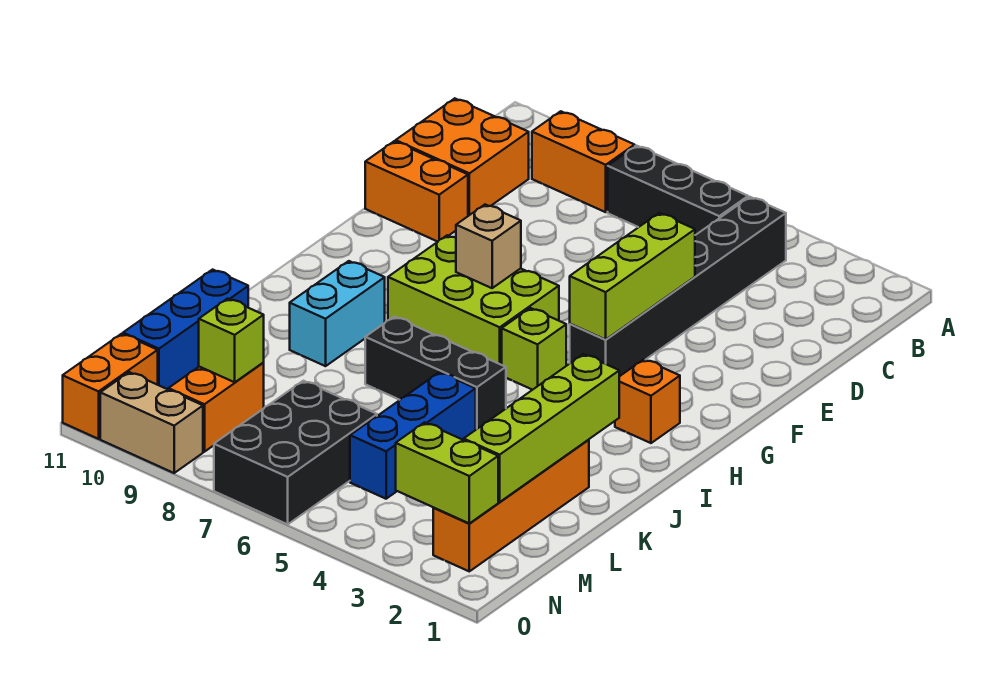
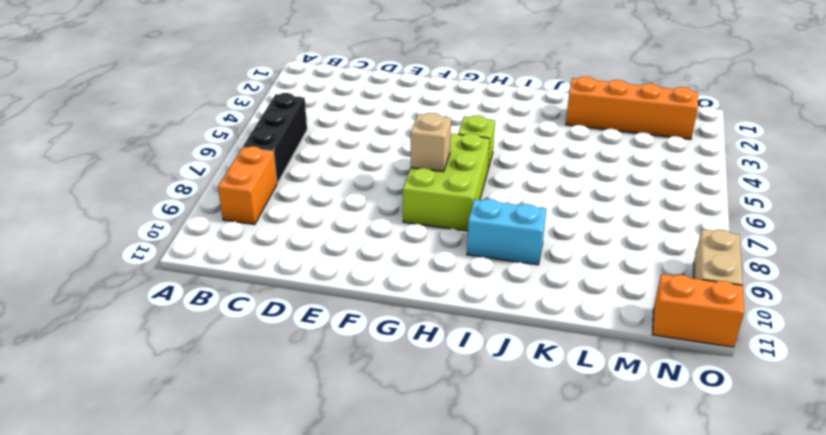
none -> black 1x6 brick [570,197,786,376]
none -> orange 2x2 brick [396,98,529,216]
none -> orange 1x2 brick [365,141,468,242]

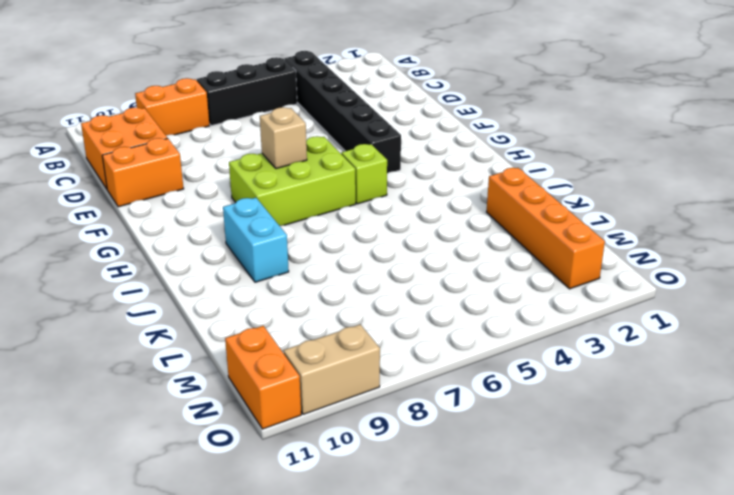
none -> orange 1x1 brick [615,359,680,443]
none -> black 1x3 brick [365,317,506,429]
none -> blue 1x3 brick [350,372,476,499]

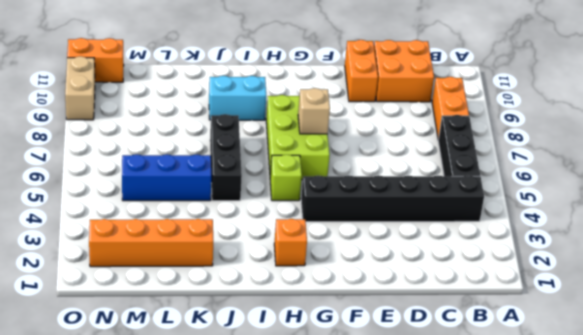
none -> blue 1x3 brick [123,270,248,389]
none -> black 2x3 brick [214,381,377,524]
none -> orange 1x2 brick [168,363,264,452]

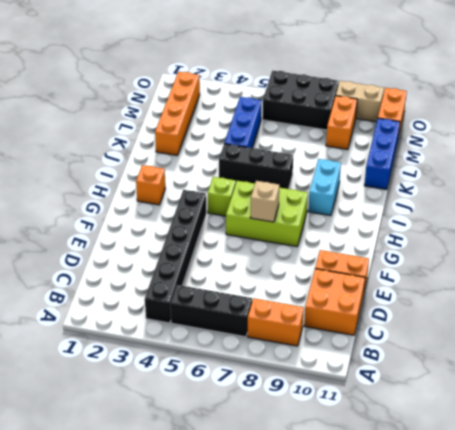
black 2x3 brick [262,71,338,130] -> black 2x3 brick turned to [214,381,377,524]
none -> lime 1x3 brick [570,213,695,340]
none -> lime 1x4 brick [464,354,619,502]
none -> lime 1x1 brick [199,298,264,382]

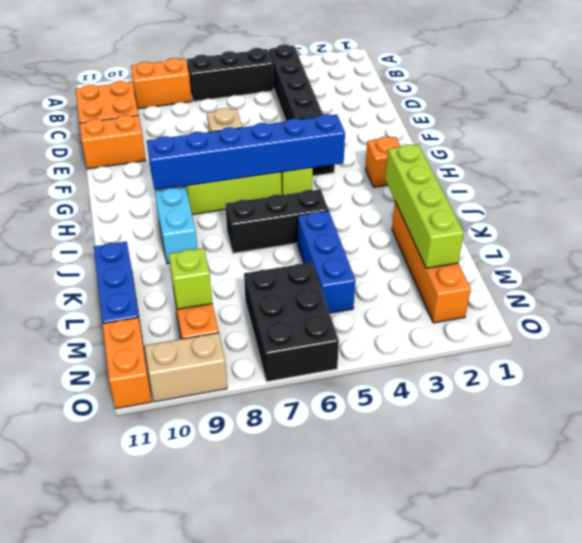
blue 1x6 brick [147,114,345,190] -> none
none -> lime 1x3 brick [570,213,695,340]
none -> lime 1x2 brick [396,423,498,523]

